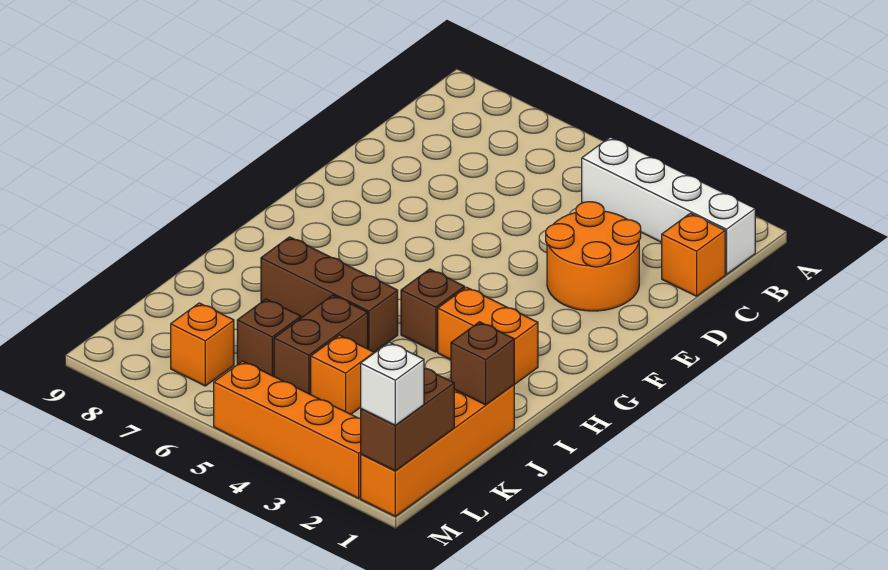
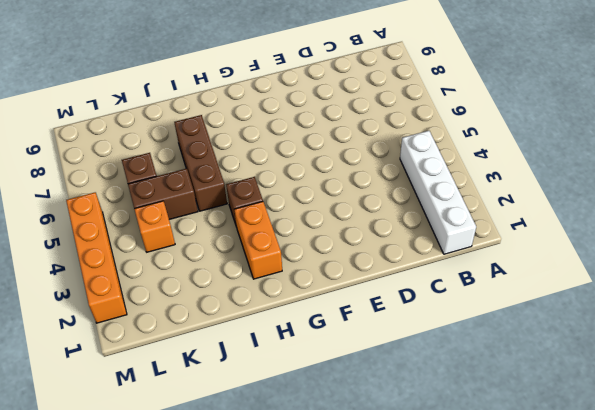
none -> orange 1x1 brick [662,213,725,296]
none -> orange 2x2 round brick [546,202,641,311]
none -> orange 1x4 brick [361,385,514,516]

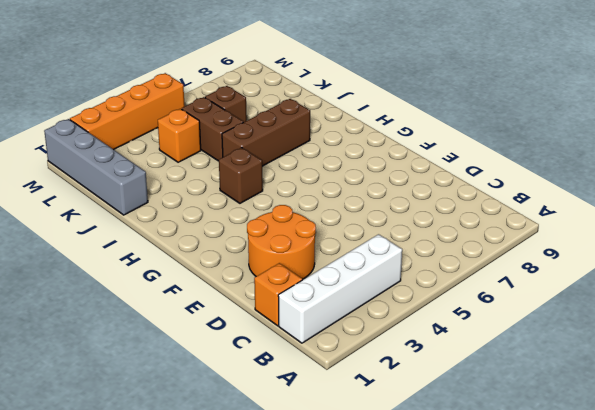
grey 1x4 brick [44,119,148,215] -> orange 1x4 brick [361,385,514,516]
none -> orange 1x2 brick [438,287,538,385]
none -> orange 1x1 brick [171,303,234,386]
none -> brown 1x1 brick [451,322,514,405]

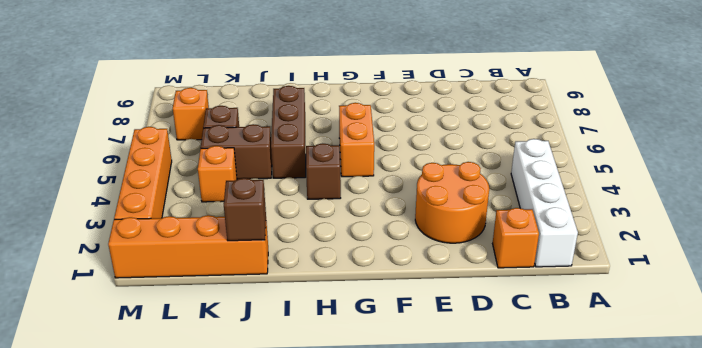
orange 1x2 brick [339,103,374,177] -> orange 1x2 brick moved to [438,287,538,385]
none -> brown 1x2 brick [361,368,454,471]
none -> white 1x1 brick [361,342,424,425]

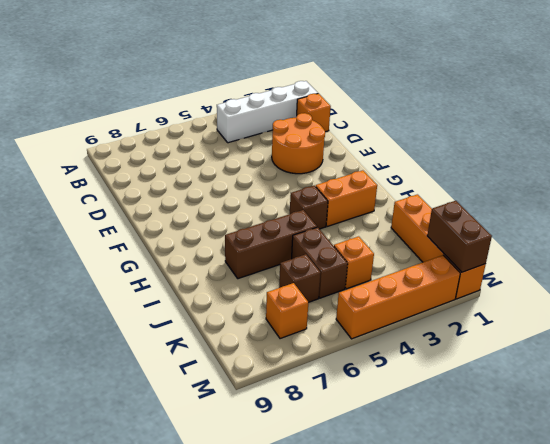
none -> brown 1x1 brick [451,322,514,405]
none -> white 1x1 brick [361,342,424,425]

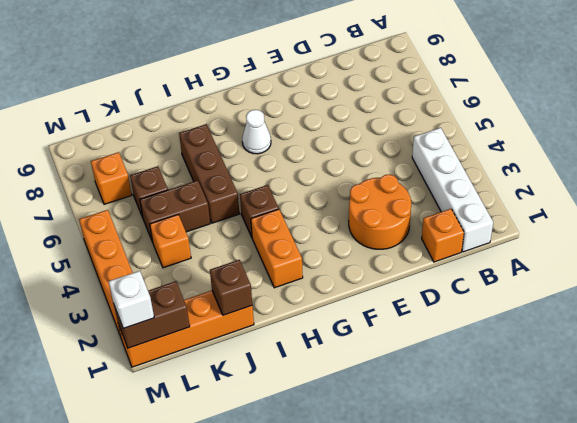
white 1x1 cone [242,110,271,154] -> none

